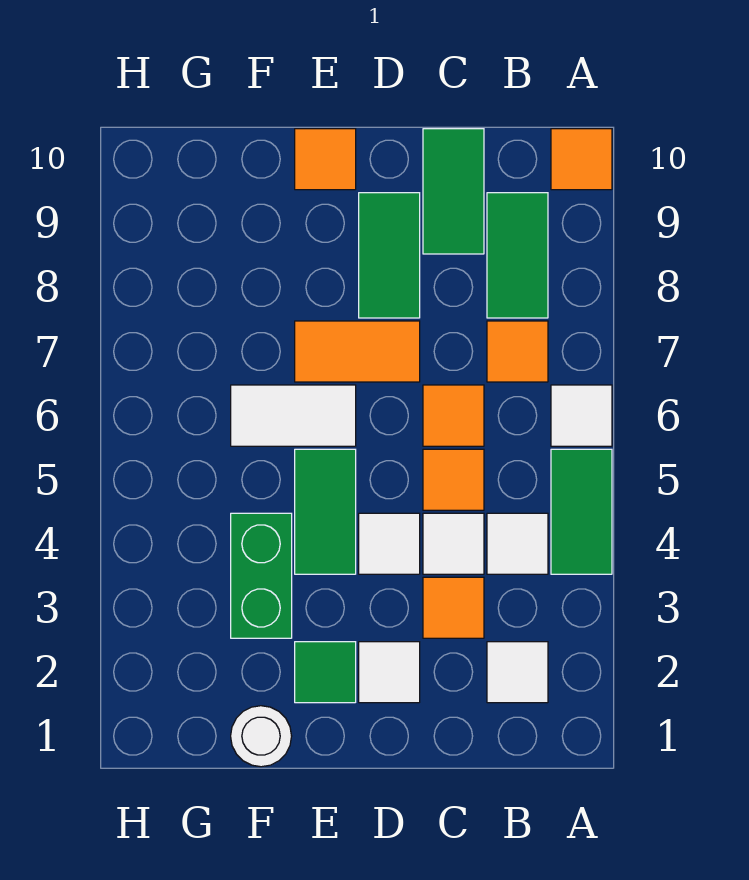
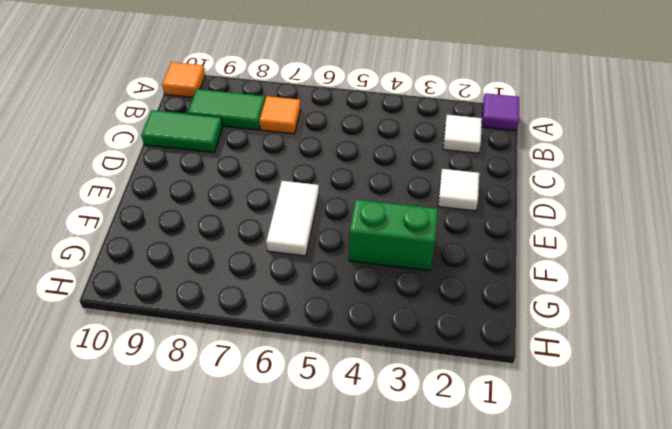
purple 1x1 tile [482,93,519,131] -> none
none -> green 1x2 tile [551,449,612,574]
none -> white 1x1 tile [551,385,612,446]
none -> white 1x1 tile [487,513,548,574]

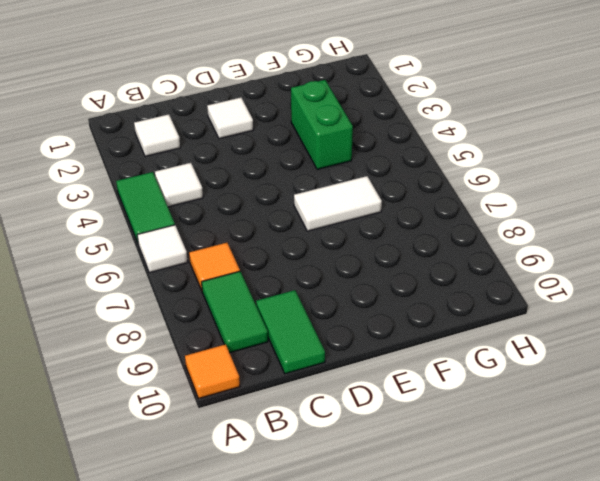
none -> orange 1x1 tile [423,577,484,638]
none -> white 1x1 tile [423,513,484,574]
none -> orange 1x1 tile [423,449,484,510]

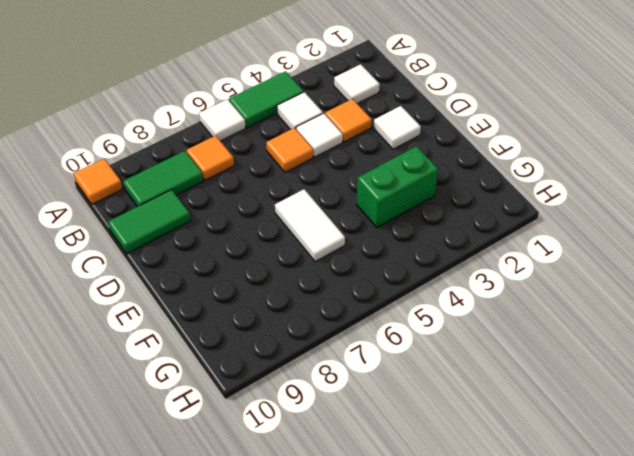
none -> orange 1x1 tile [423,385,484,446]
none -> white 1x1 tile [359,513,420,574]
none -> orange 1x2 tile [295,321,420,382]

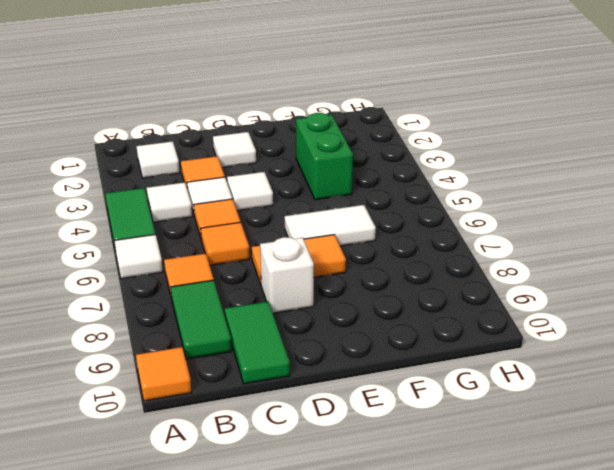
white 1x1 brick [260,237,314,313] -> green 1x2 tile [359,193,420,318]
none -> green 1x1 tile [295,642,356,703]
none -> green 1x2 tile [295,449,356,574]
none -> orange 1x1 tile [295,129,356,190]

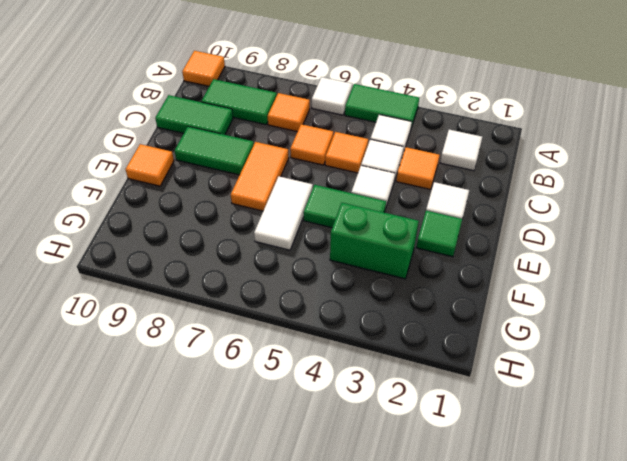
none -> white 1x1 round brick [231,706,292,767]

